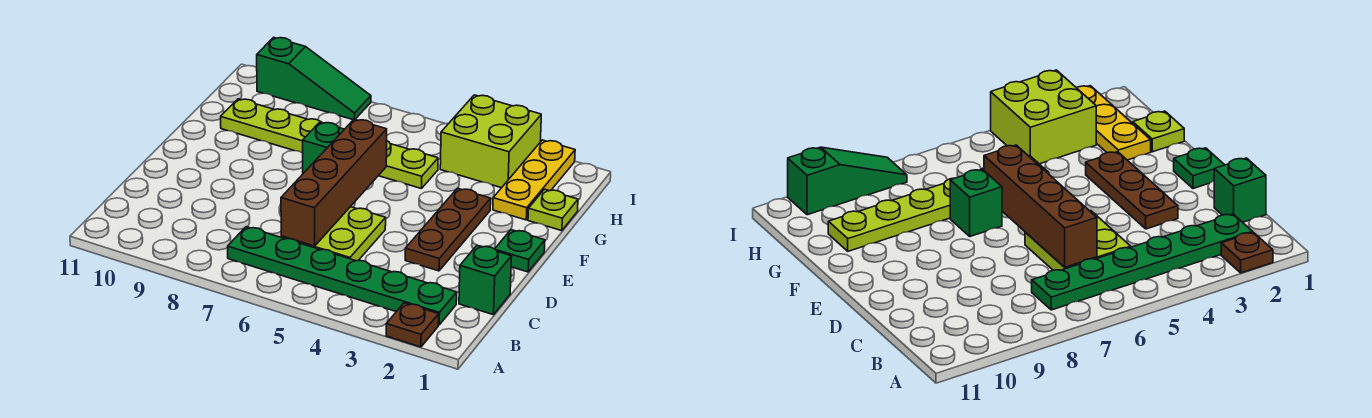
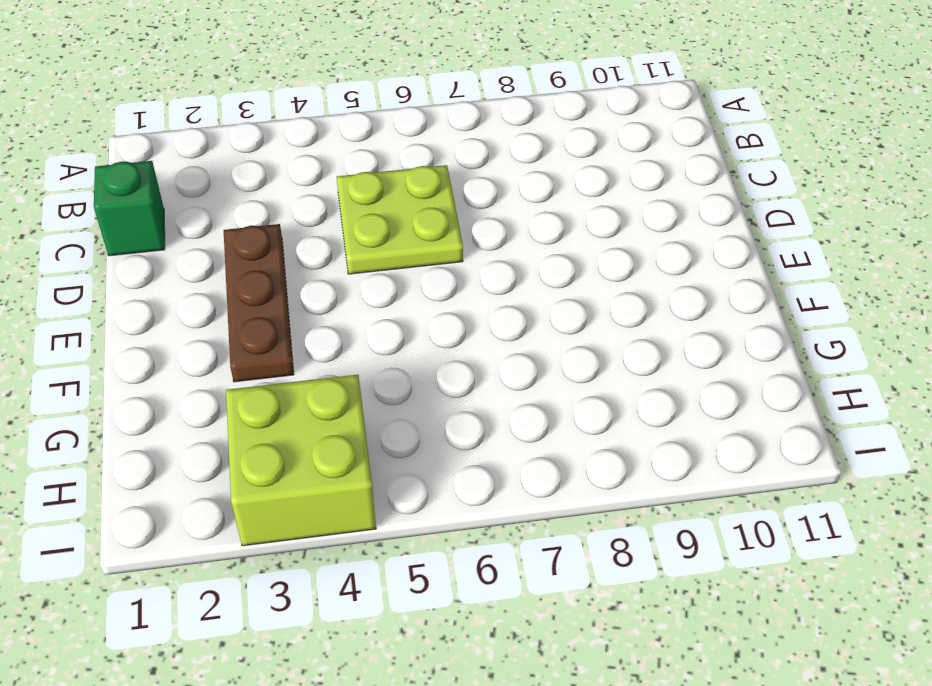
none -> brown 1x1 plate [386,303,439,347]
none -> green 1x6 plate [228,227,457,325]
none -> green 1x1 plate [495,230,545,272]

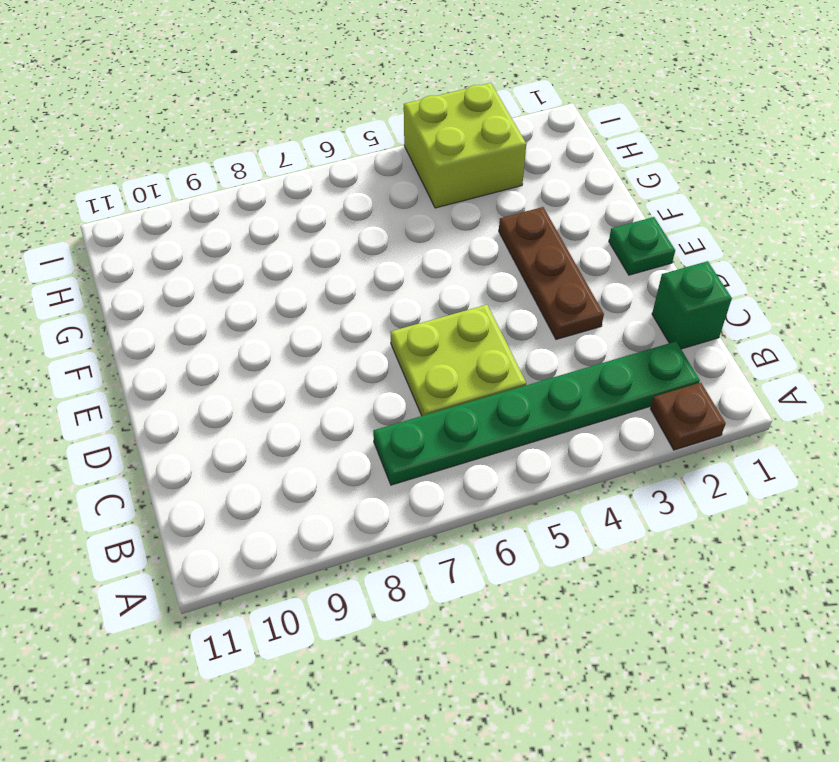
none -> green 1x1 brick [302,122,344,173]
none -> lime 1x1 plate [528,189,578,231]
none -> yellow 1x3 plate [493,140,575,220]

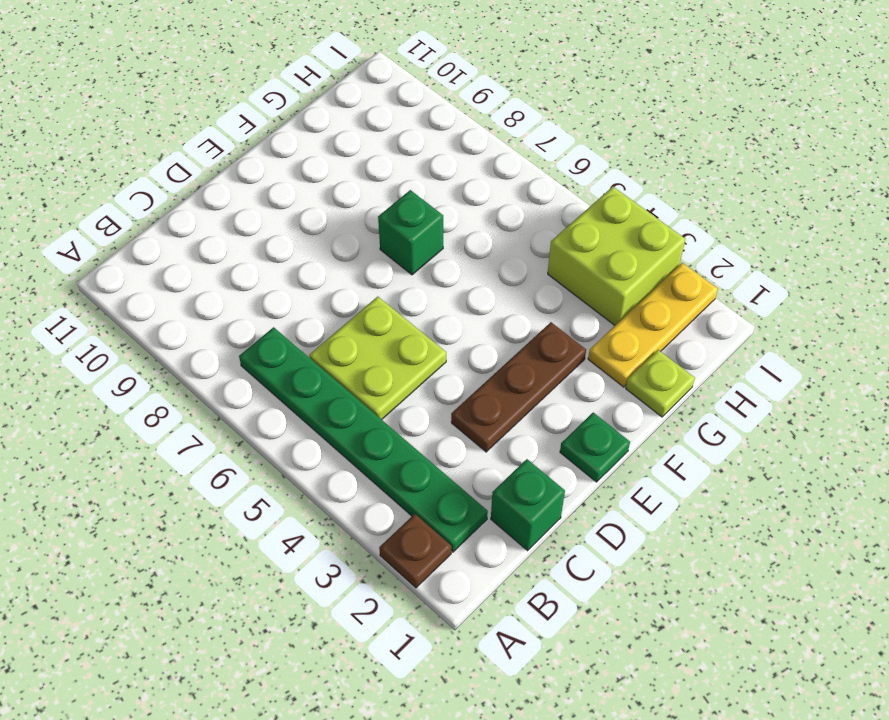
none -> lime 1x6 plate [221,99,438,189]
none -> green 1x3 slope [257,37,371,120]
none -> brown 1x4 brick [281,119,387,246]

